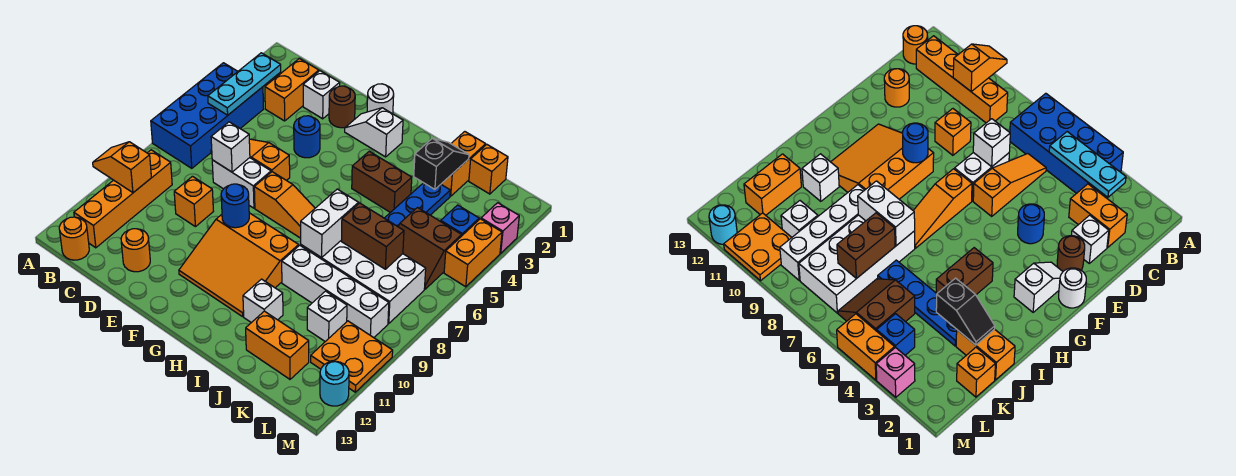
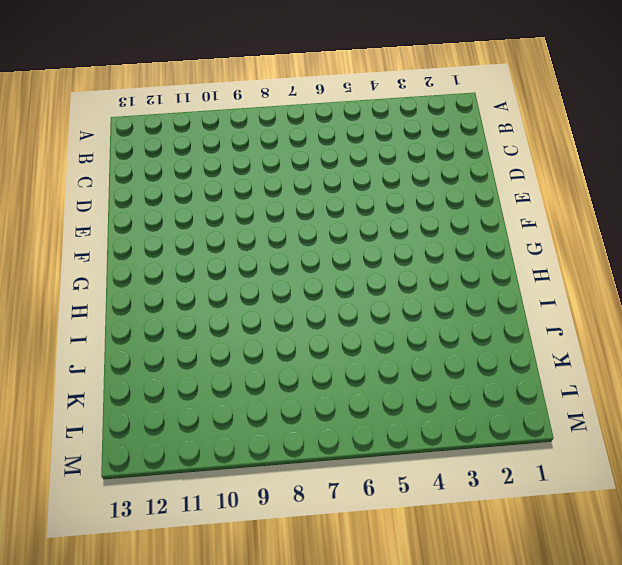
none -> blue 2x4 brick [151,63,263,168]
none -> orange 1x4 brick [74,150,172,248]
none -> orange 1x1 round brick [59,217,89,260]
none -> orange 1x2 brick [265,58,319,121]

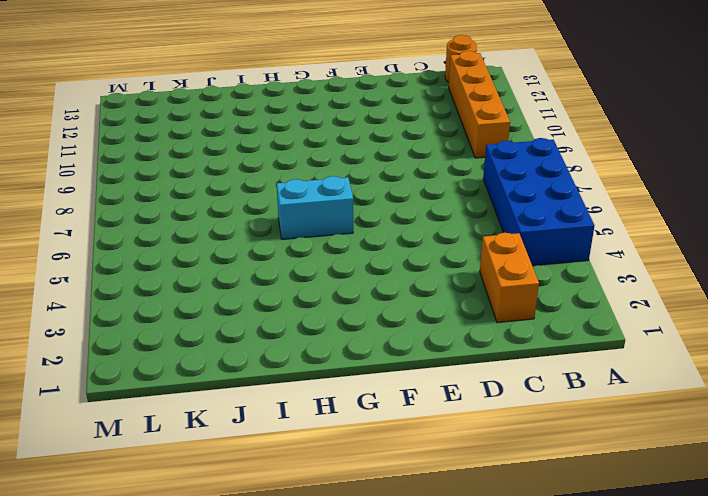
cyan 1x2 brick [277,176,353,239] -> none
none -> orange 1x3 slope [211,139,290,181]
none -> white 1x1 brick [303,71,340,119]
none -> white 1x2 brick [212,158,271,208]
none -> orange 1x1 brick [174,176,213,227]

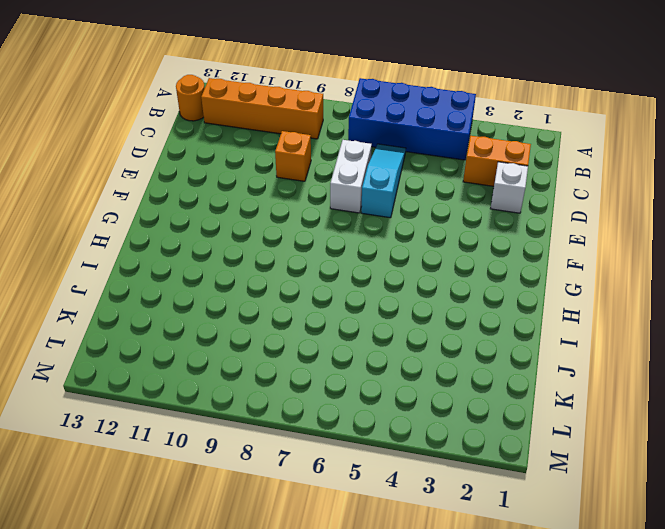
cyan 1x3 slope [361,144,406,218] -> orange 1x3 slope [211,139,290,181]
none -> orange 1x1 round brick [121,229,150,272]
none -> brown 1x1 round brick [329,86,355,128]
none -> blue 1x1 round brick [294,116,320,158]
none -> white 1x1 round brick [367,84,394,114]

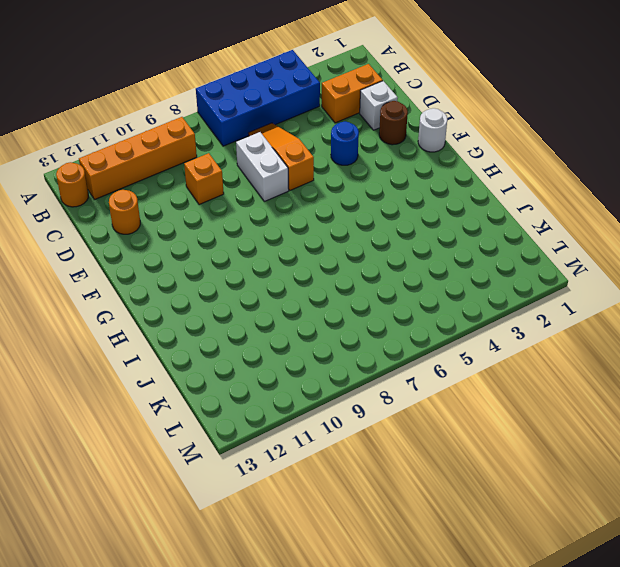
none -> white 1x2 slope [345,108,403,157]
none -> orange 1x3 slope [254,172,315,238]
none -> orange 3x3 slope [179,213,299,317]
none -> brown 1x2 brick [352,151,412,213]

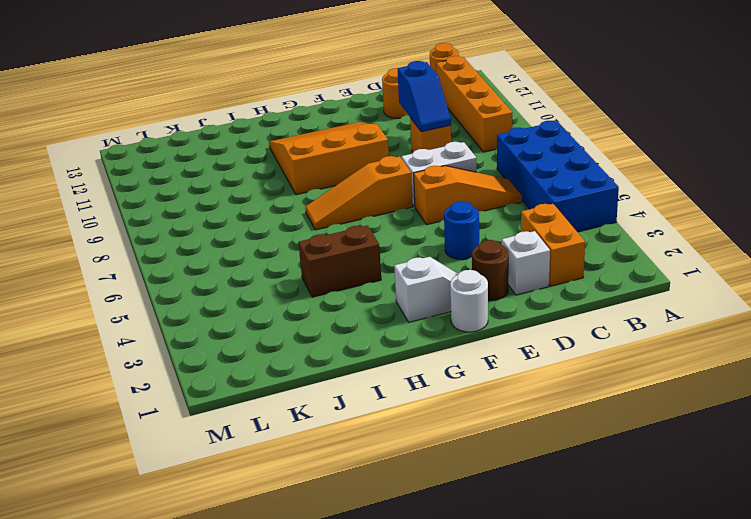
blue 1x2 slope [397,61,451,132] -> none
none -> white 2x4 brick [301,241,426,324]
none -> white 1x4 brick [282,245,389,338]
none -> white 1x1 brick [243,279,283,323]
none -> orange 1x2 brick [441,132,486,196]

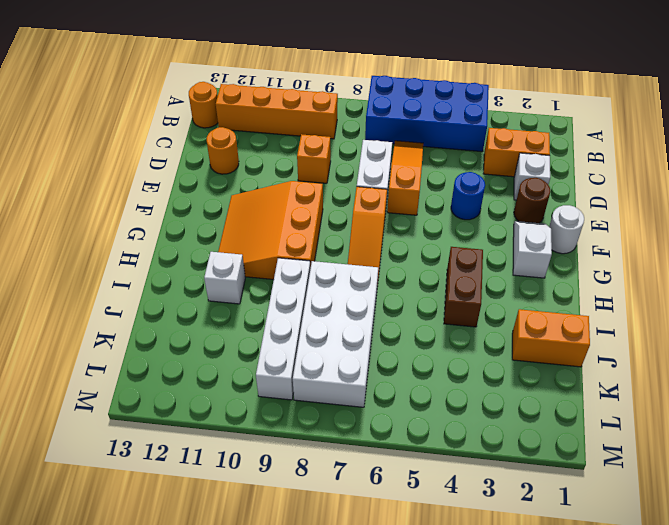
none -> blue 1x4 plate [385,183,450,227]
none -> orange 1x2 brick [246,311,309,379]
none -> orange 1x1 brick [469,145,508,194]
none -> brown 2x2 slope [398,208,462,289]

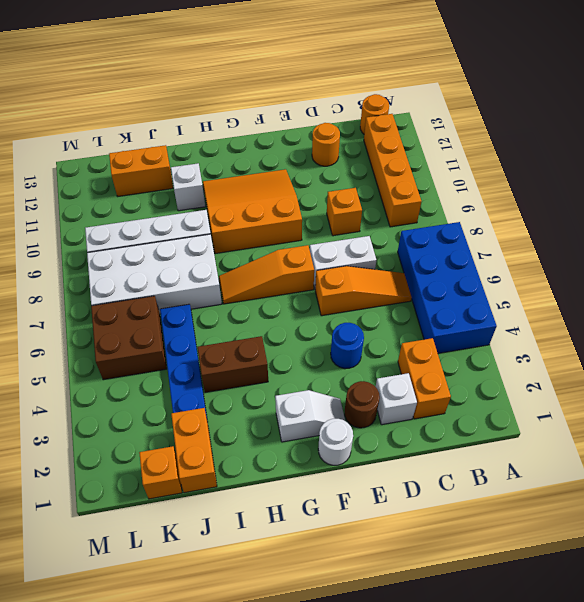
brown 2x2 brick [91,296,167,380] -> brown 2x2 slope [398,208,462,289]
none -> white 1x1 brick [307,291,347,342]
none -> blue 1x1 brick [441,205,479,235]
none -> orange 2x2 plate [311,321,393,392]
none -> pink 1x1 brick [481,203,519,253]

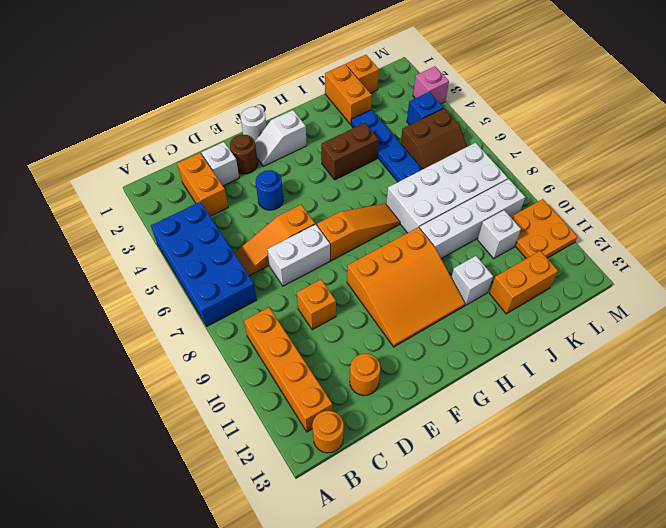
none -> orange 1x2 brick [444,219,502,287]
none -> cyan 1x1 round brick [320,361,349,406]
none -> orange 1x2 slope [93,142,151,193]
none -> cyan 1x3 plate [208,53,281,115]

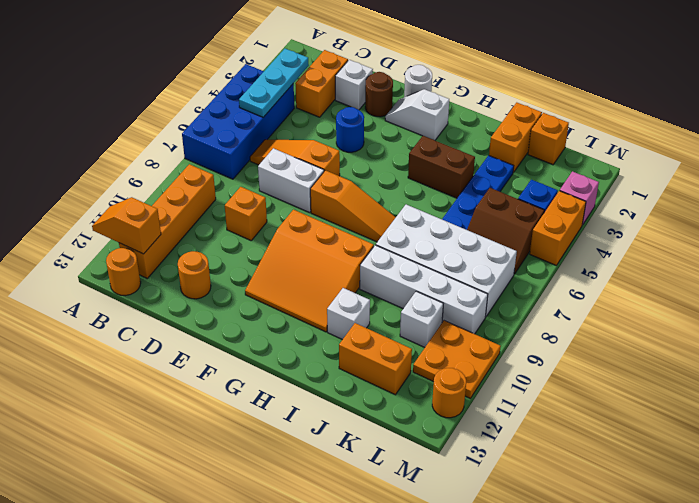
orange 1x2 slope [92,197,161,254] -> orange 1x2 slope moved to [93,142,151,193]
orange 1x1 round brick [432,368,466,418] -> cyan 1x1 round brick [320,361,349,406]
none -> white 1x1 brick [211,122,250,172]
none -> blue 1x1 round brick [221,184,249,228]
none -> white 1x2 brick [301,189,359,258]
none -> black 1x2 slope [414,139,469,189]

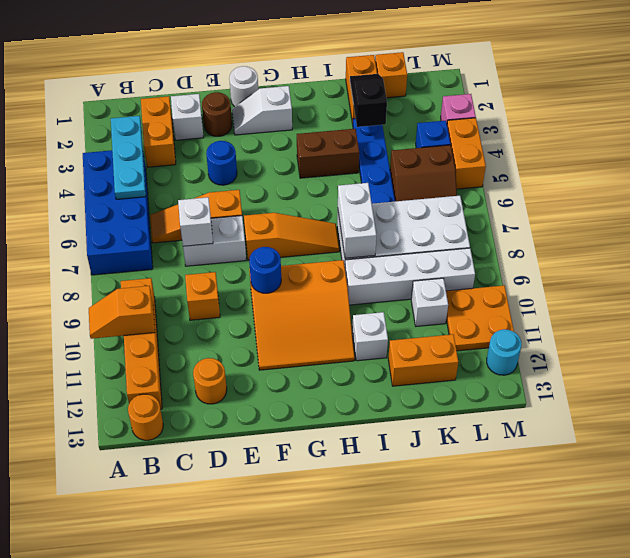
none -> brown 1x2 brick [341,203,404,269]

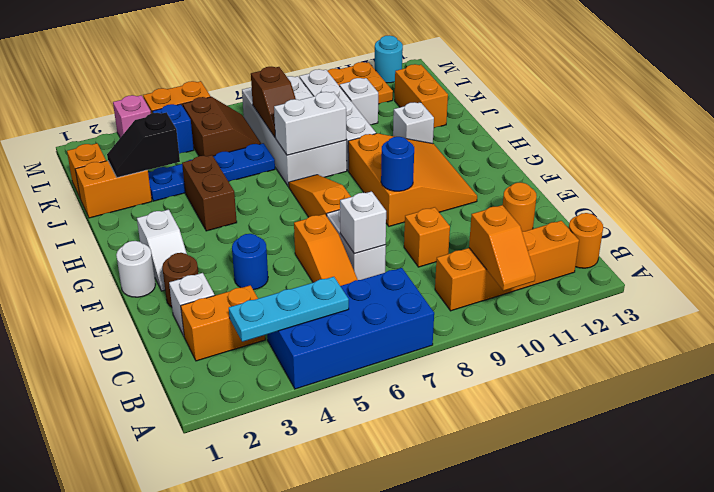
brown 1x2 slope [251,67,296,137] -> brown 1x2 brick [341,203,404,269]

